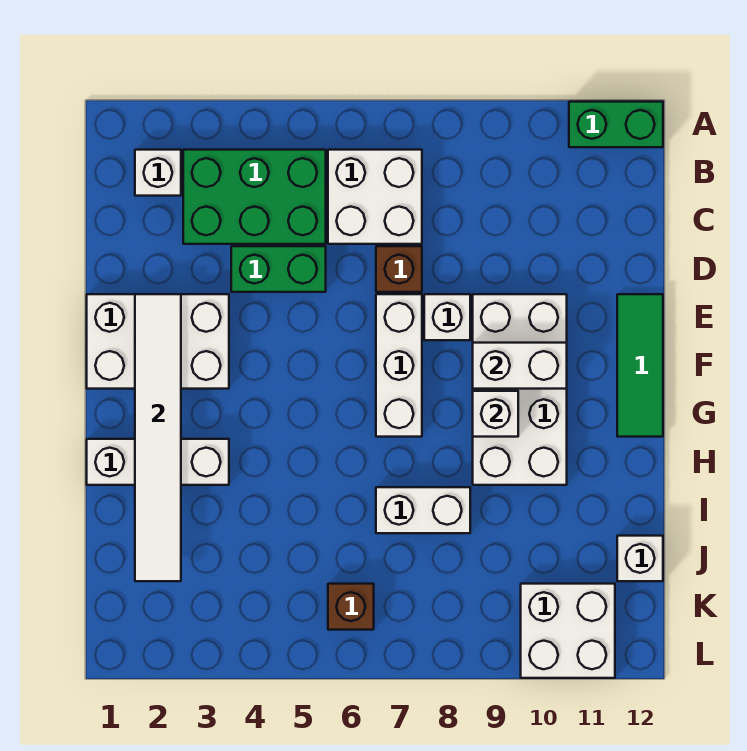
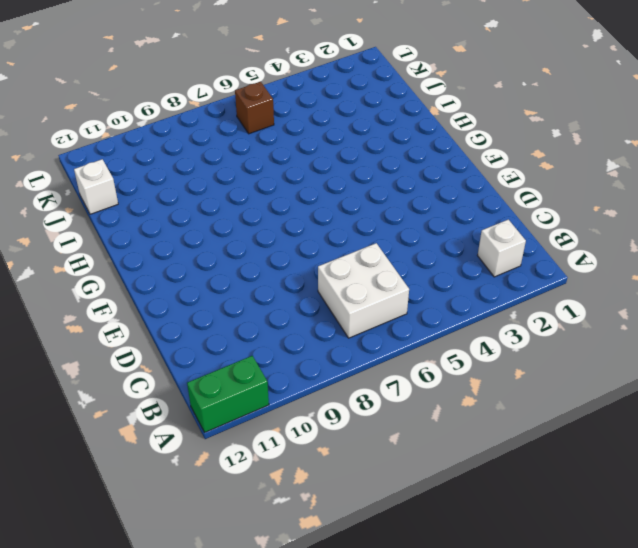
none -> green 2x3 brick [183,150,326,244]
none -> green 1x2 brick [231,246,326,292]
none -> brown 1x1 brick [376,246,422,292]

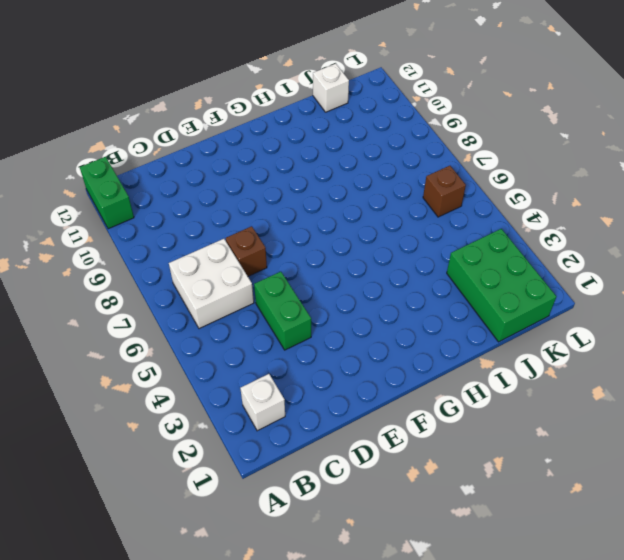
green 2x3 brick [447,229,556,342] -> green 2x3 brick moved to [183,150,326,244]
none -> white 2x3 brick [87,294,229,389]
none -> white 1x3 brick [376,294,422,437]
none -> white 1x1 brick [424,294,470,340]

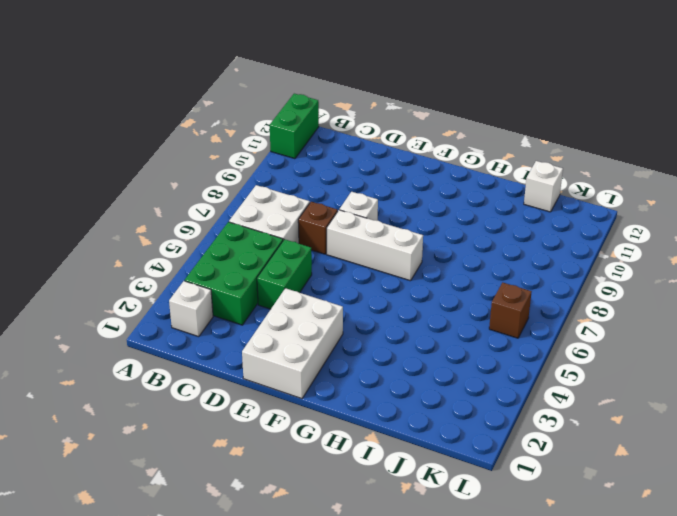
none -> white 2x4 brick [473,294,567,485]
none -> green 1x3 tile [617,294,663,437]
none -> white 1x3 brick [87,439,229,485]

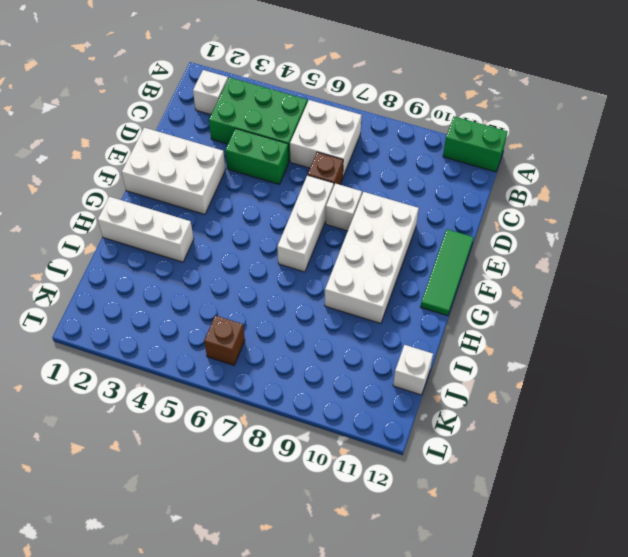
none -> white 1x2 brick [376,487,470,533]
none -> white 2x2 brick [521,584,615,678]
none -> white 1x6 tile [135,294,181,581]

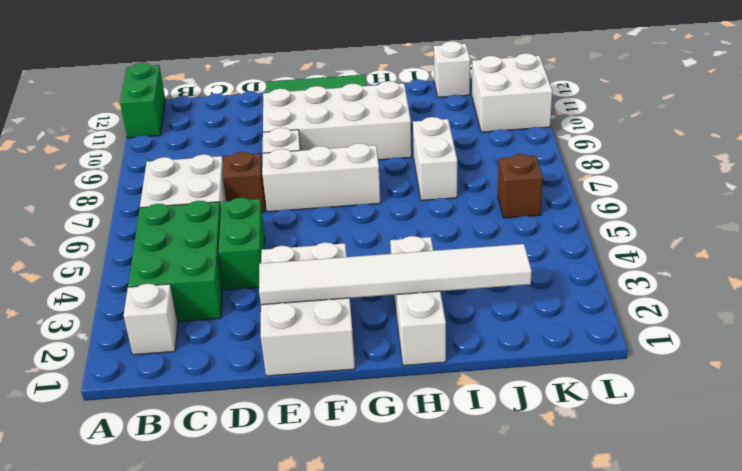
none -> white 1x2 brick [473,343,567,389]
none -> white 1x1 brick [473,391,518,437]

